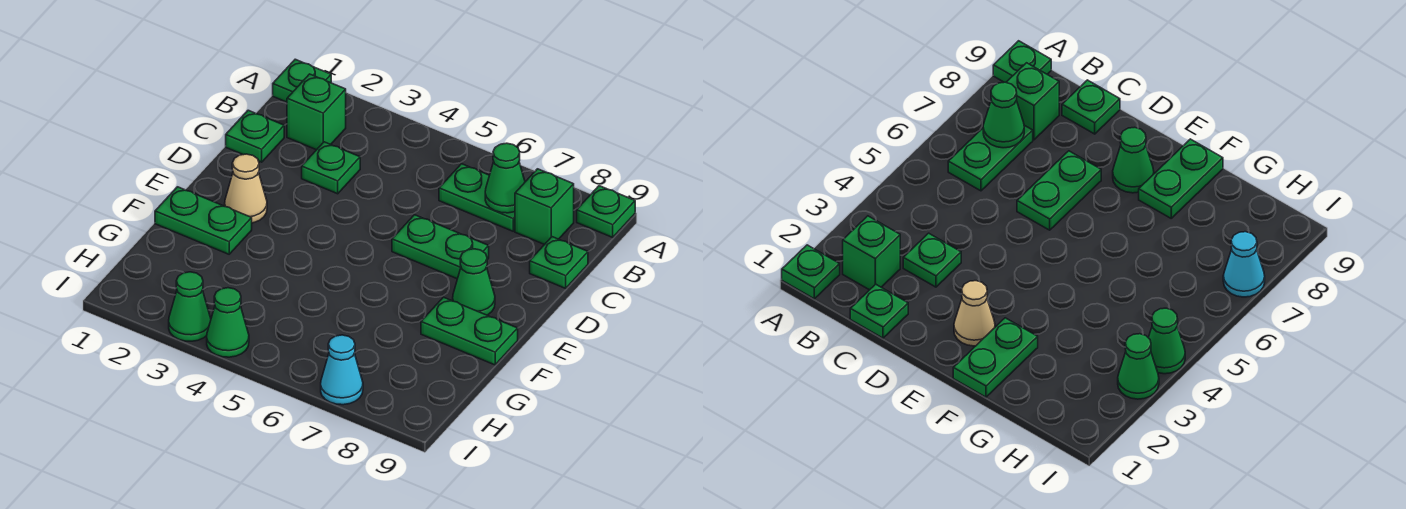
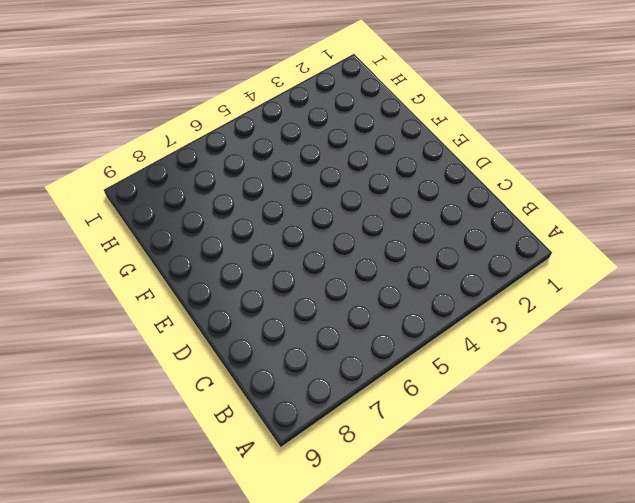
none -> green 1x1 plate [273,59,331,102]
none -> green 1x1 plate [577,186,635,237]
none -> green 1x1 brick [287,74,346,150]

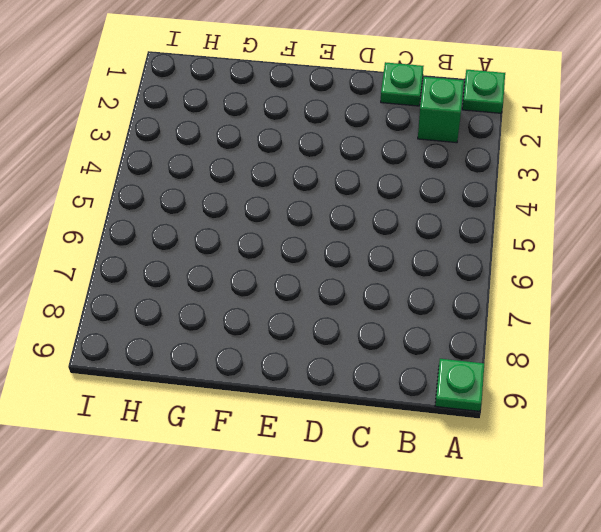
none -> green 1x2 plate [439,164,515,231]
none -> green 1x1 brick [515,169,574,245]
none -> green 1x1 plate [302,142,360,194]

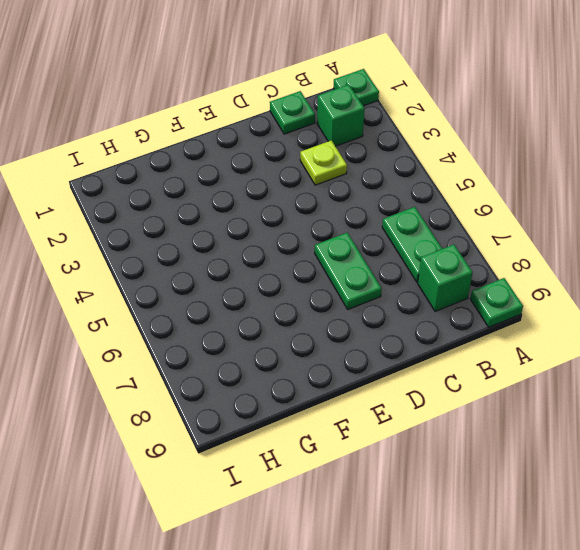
lime 1x1 plate [300,140,347,185] -> green 1x1 plate [302,142,360,194]
none -> green 1x1 plate [530,237,588,288]
none -> tan 1x1 cone [225,154,267,223]
none -> green 1x1 cone [453,249,495,315]

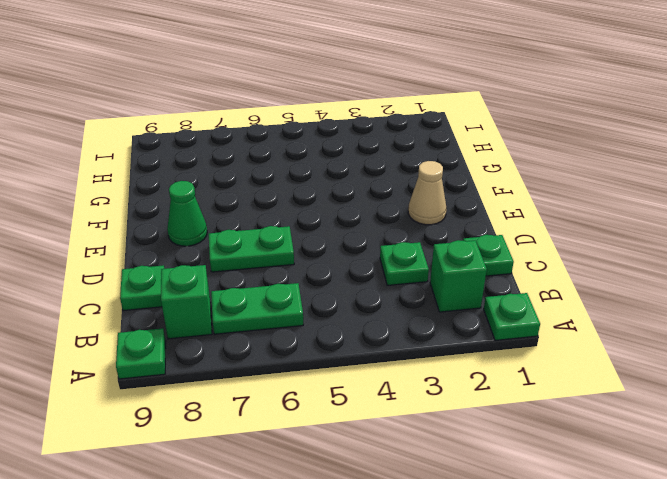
none -> green 1x2 plate [155,187,252,254]
none -> green 1x2 plate [421,297,518,365]
none -> green 1x1 cone [169,272,211,341]

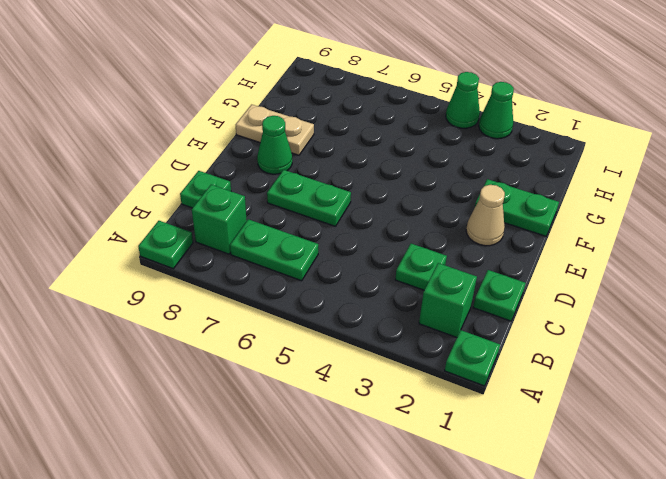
tan 1x2 plate [236,105,314,155] -> green 1x2 plate [421,297,518,365]
none -> cyan 1x1 cone [321,335,363,405]
none -> green 1x1 cone [485,143,525,213]

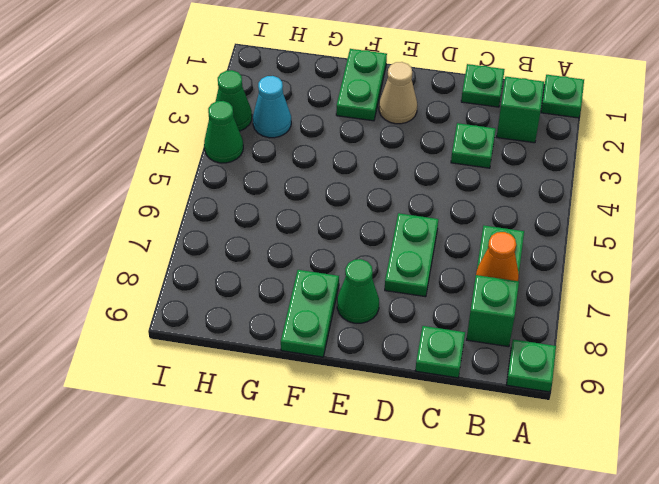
orange 1x1 cone [476,232,519,281] -> green 1x1 cone [485,143,525,213]
cyan 1x1 cone [253,76,291,138] -> cyan 1x1 cone moved to [321,335,363,405]

